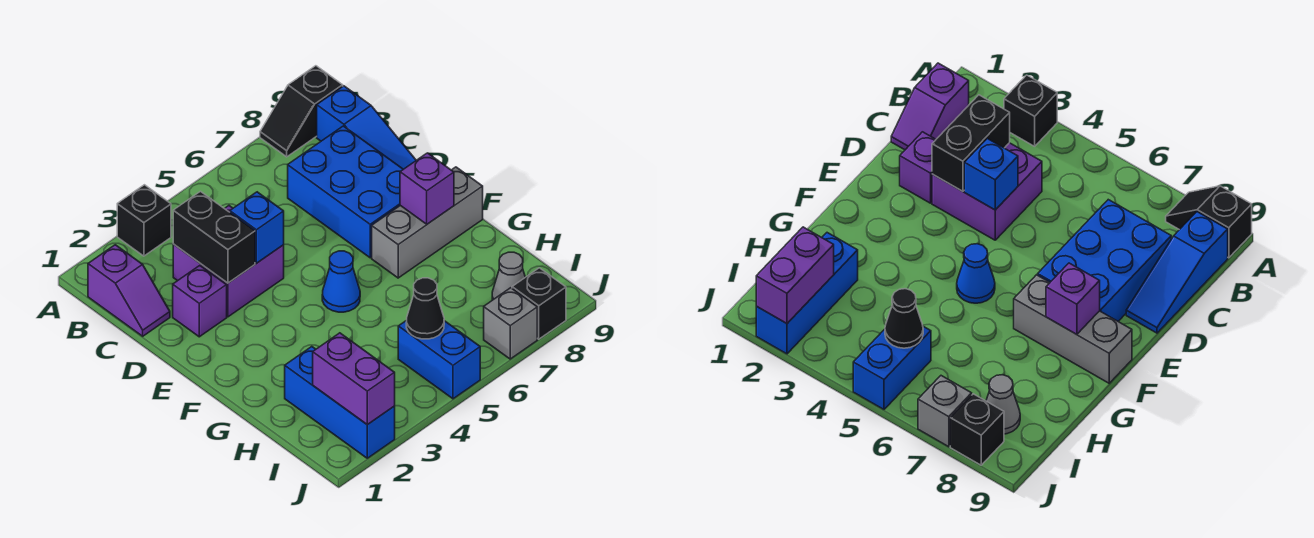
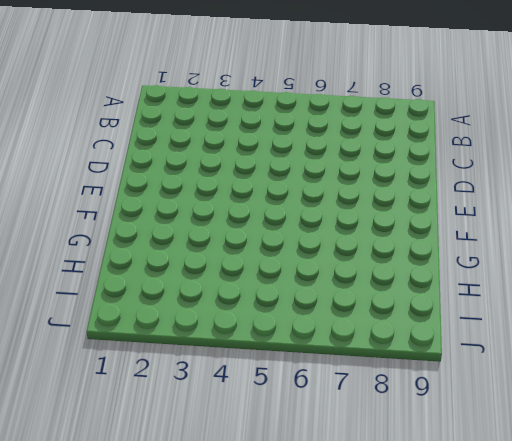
none -> black 1x1 brick [117,185,171,256]
none -> black 1x2 slope [260,66,343,157]
none -> purple 1x2 slope [88,245,170,336]

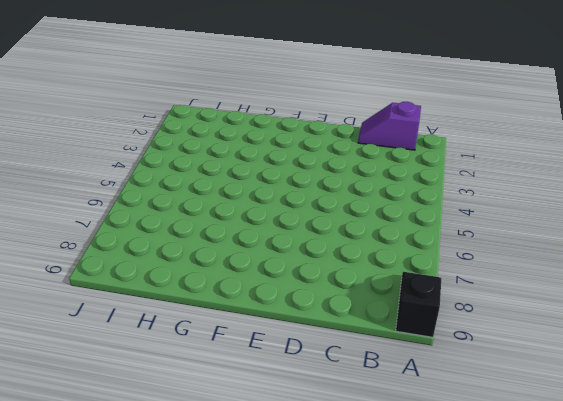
none -> black 1x1 brick [117,185,171,256]
none -> blue 1x3 slope [317,86,416,169]
none -> purple 2x2 brick [173,206,284,317]

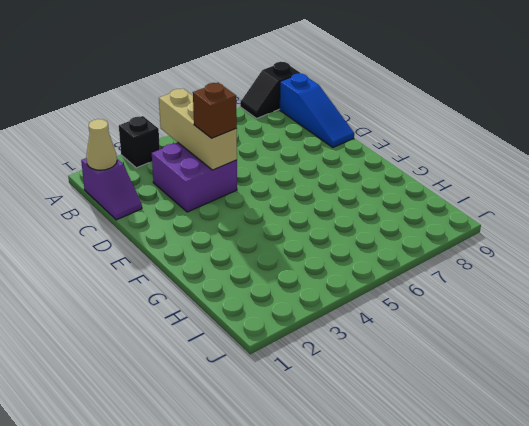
tan 1x1 cone [86,119,117,170] -> none
tan 1x3 brick [159,89,237,170] -> blue 1x1 brick [230,192,284,263]
brown 1x1 brick [193,83,237,138] -> none
none -> blue 2x3 brick [288,126,403,258]
none -> purple 1x1 brick [173,266,227,337]
none -> blue 1x1 cone [322,251,360,312]

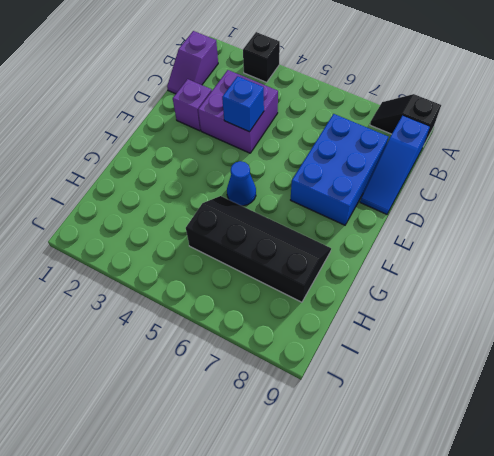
black 2x4 slope [186,196,331,302] -> none
none -> grey 1x3 brick [372,167,483,278]
none -> blue 1x3 brick [285,347,395,458]
none -> blue 1x2 brick [398,320,480,399]

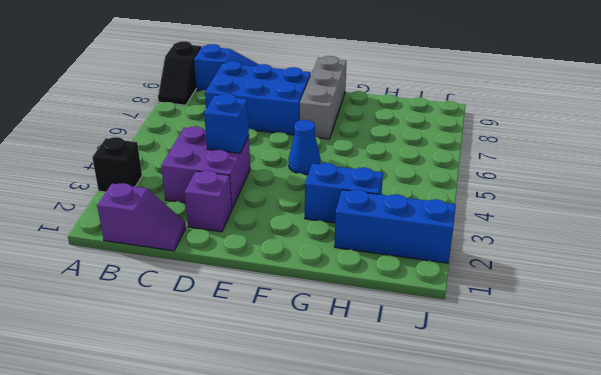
blue 1x2 brick [305,163,383,223] -> blue 1x2 brick moved to [398,320,480,399]
none -> grey 1x1 cone [492,252,525,300]
none -> grey 1x1 brick [484,288,537,359]
none -> black 1x1 brick [512,268,566,339]

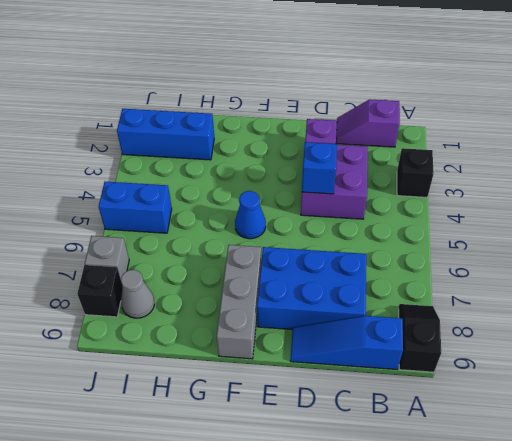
none -> black 1x2 brick [173,191,255,283]
none -> purple 1x1 brick [400,153,454,224]
none -> purple 1x2 brick [313,333,395,425]

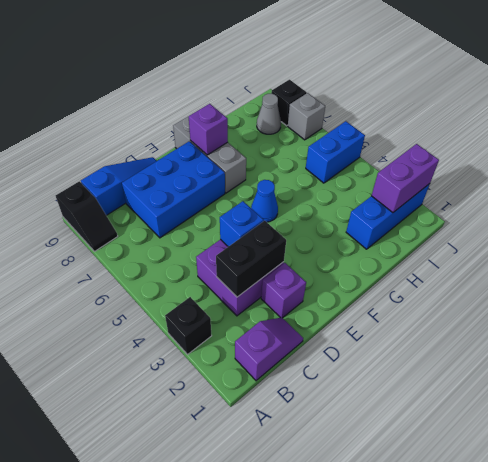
none -> black 1x1 cone [406,278,444,339]

